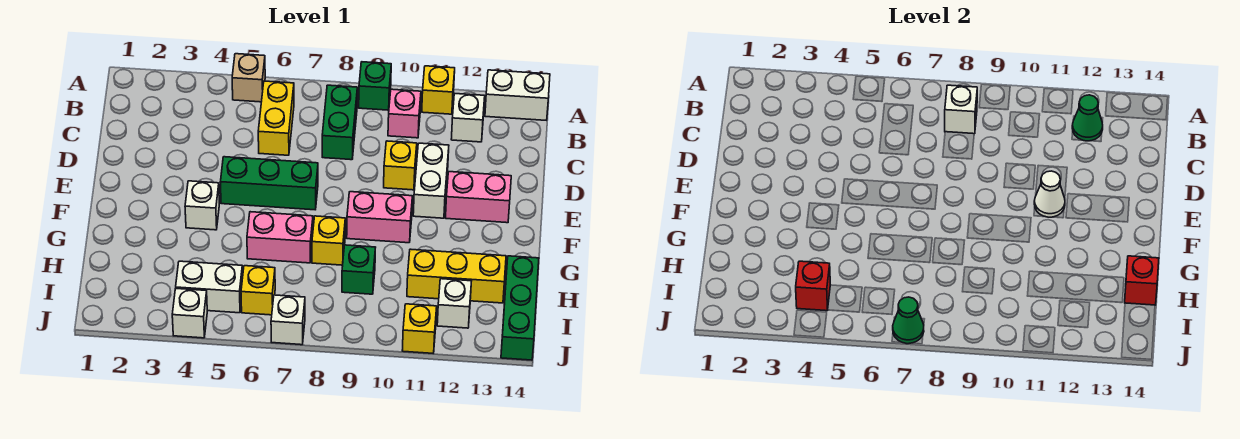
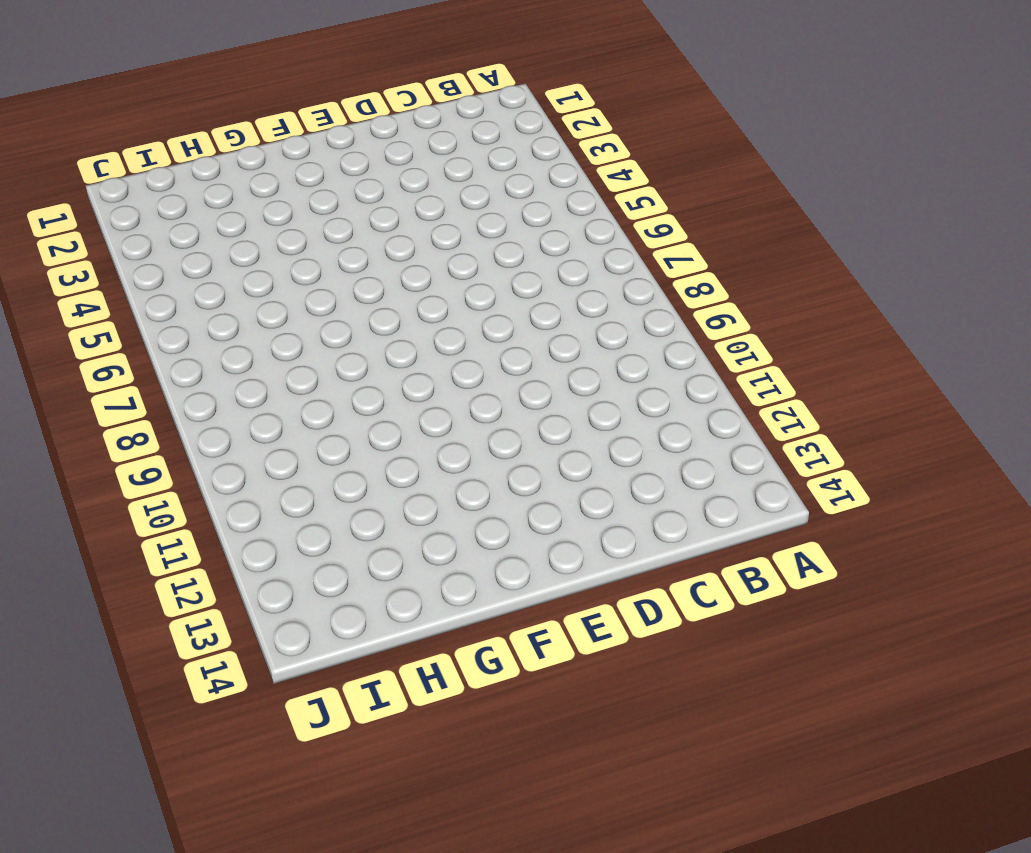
none -> tan 1x1 brick [232,54,265,102]
none -> green 1x1 brick [359,62,391,110]
none -> yellow 1x1 brick [422,66,455,114]
none -> white 1x2 brick [485,70,550,120]

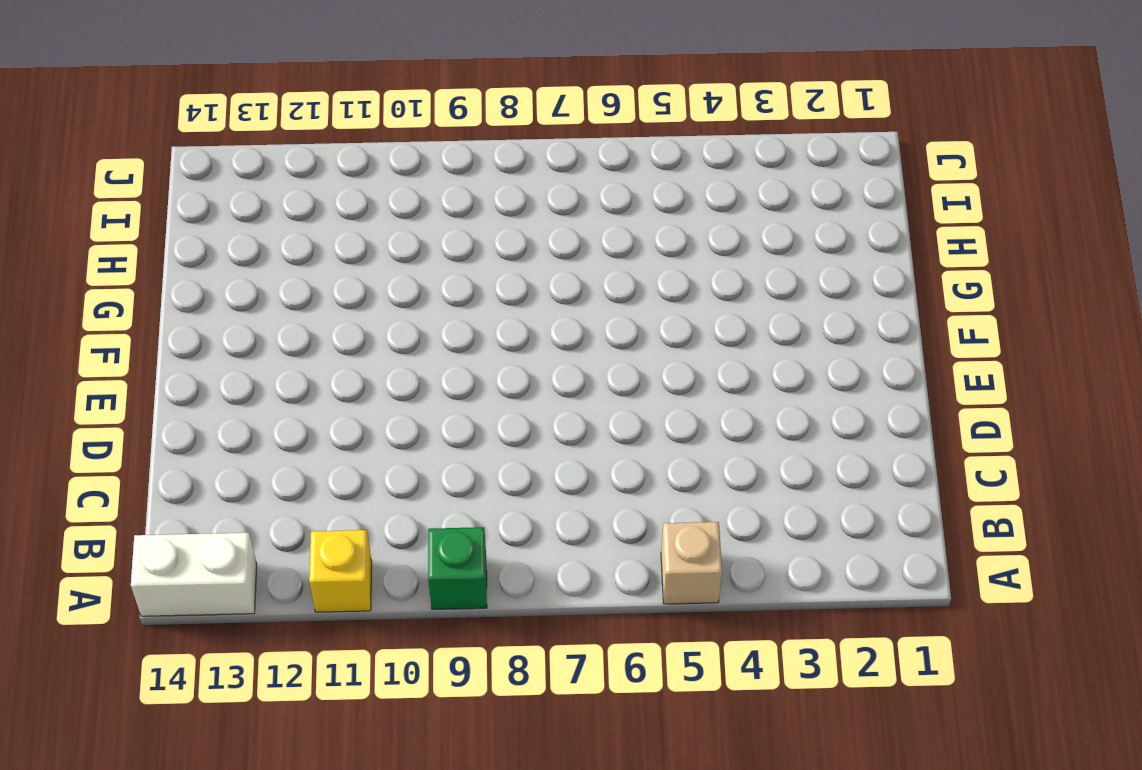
none -> yellow 1x2 brick [258,81,294,155]
none -> green 1x2 brick [322,85,357,160]
none -> pink 1x1 brick [388,89,421,138]
none -> white 1x1 brick [451,94,485,142]

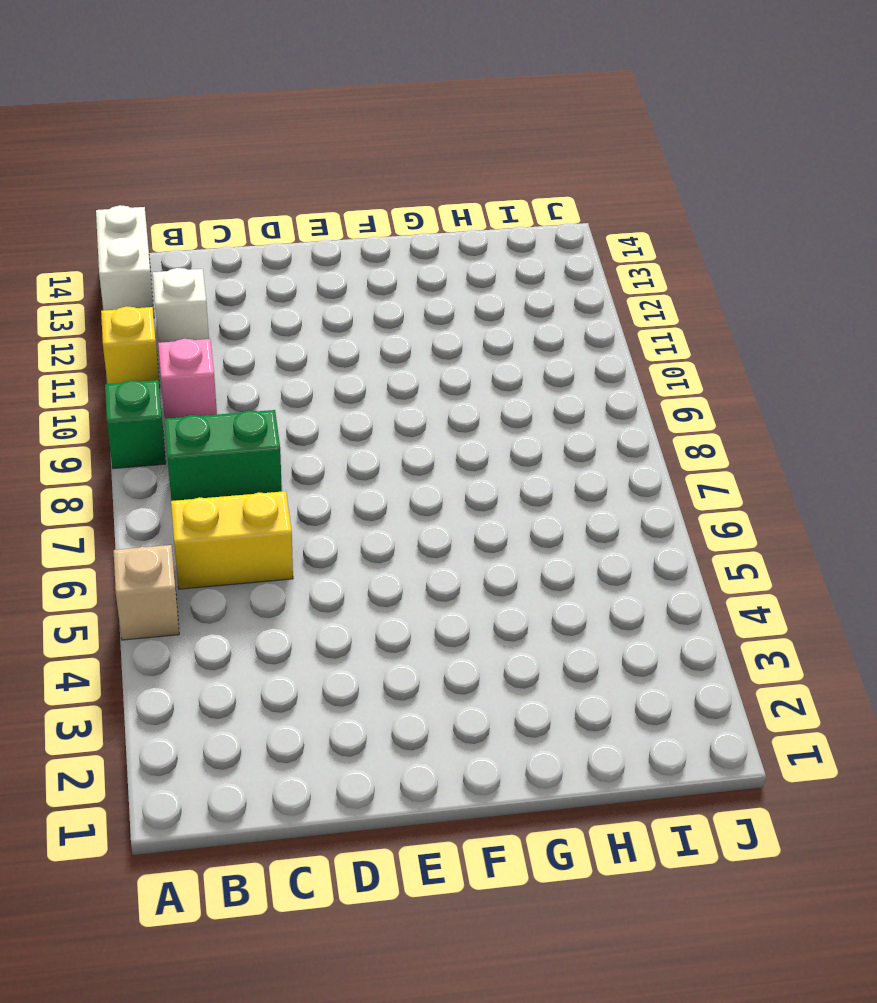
none -> yellow 1x1 brick [384,141,417,190]
none -> white 1x2 brick [413,143,449,218]
none -> green 1x3 brick [220,157,318,210]
none -> pink 1x2 brick [446,172,511,223]

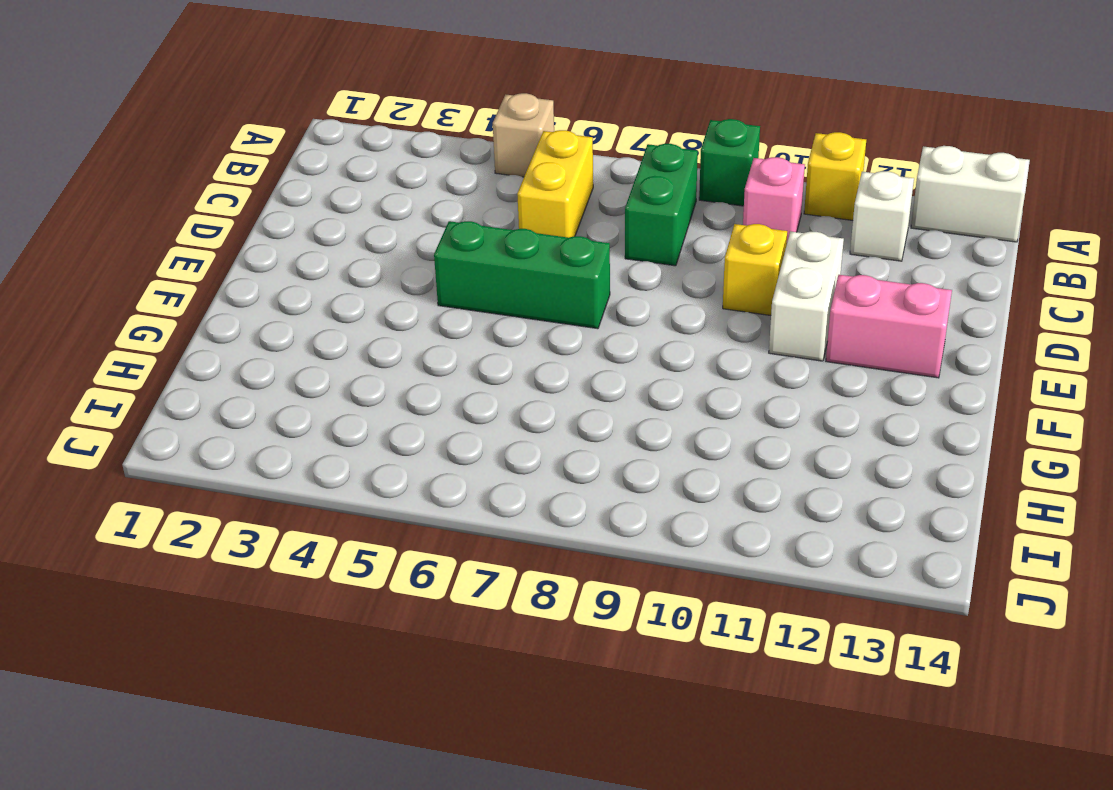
none -> white 1x1 brick [185,181,219,230]
none -> pink 1x2 brick [347,192,412,243]
none -> pink 1x2 brick [247,212,313,263]
none -> yellow 1x1 brick [312,216,345,265]

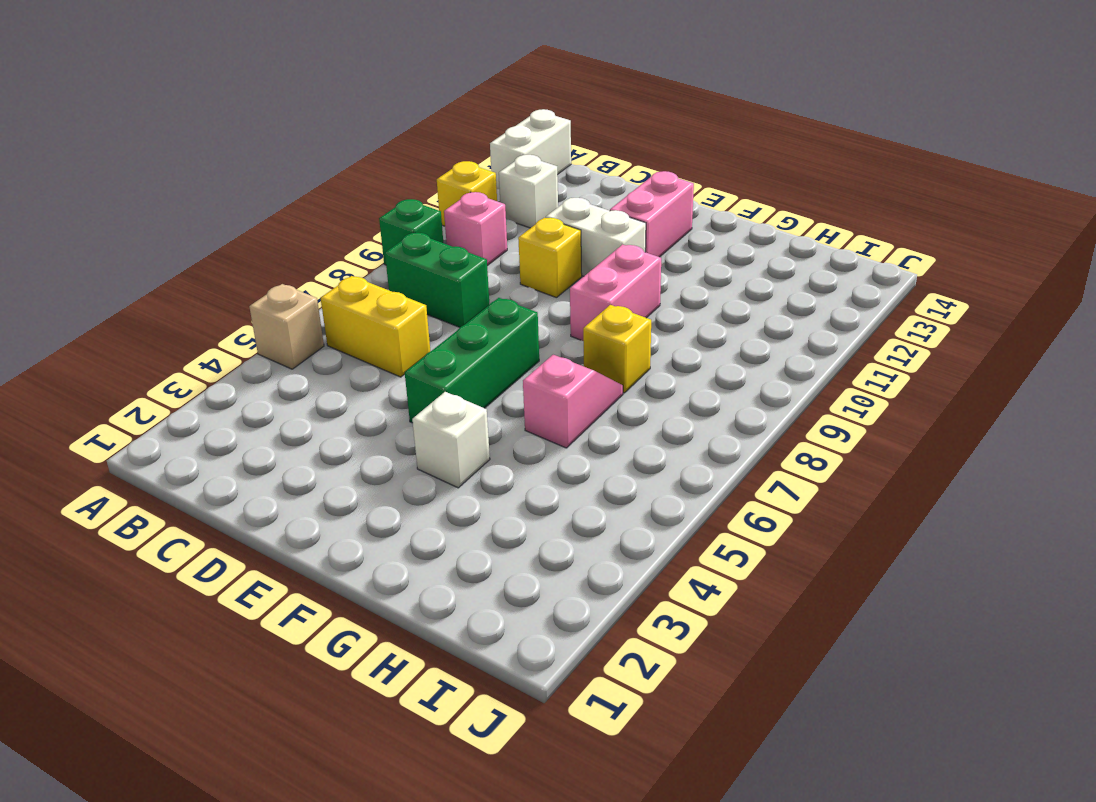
pink 1x2 slope [523,355,623,448] -> pink 1x2 brick [247,212,313,263]
none -> green 1x1 brick [342,245,376,294]
none -> yellow 1x3 brick [407,249,506,303]
none -> green 1x3 brick [501,256,539,360]
none -> white 1x2 brick [176,261,243,313]

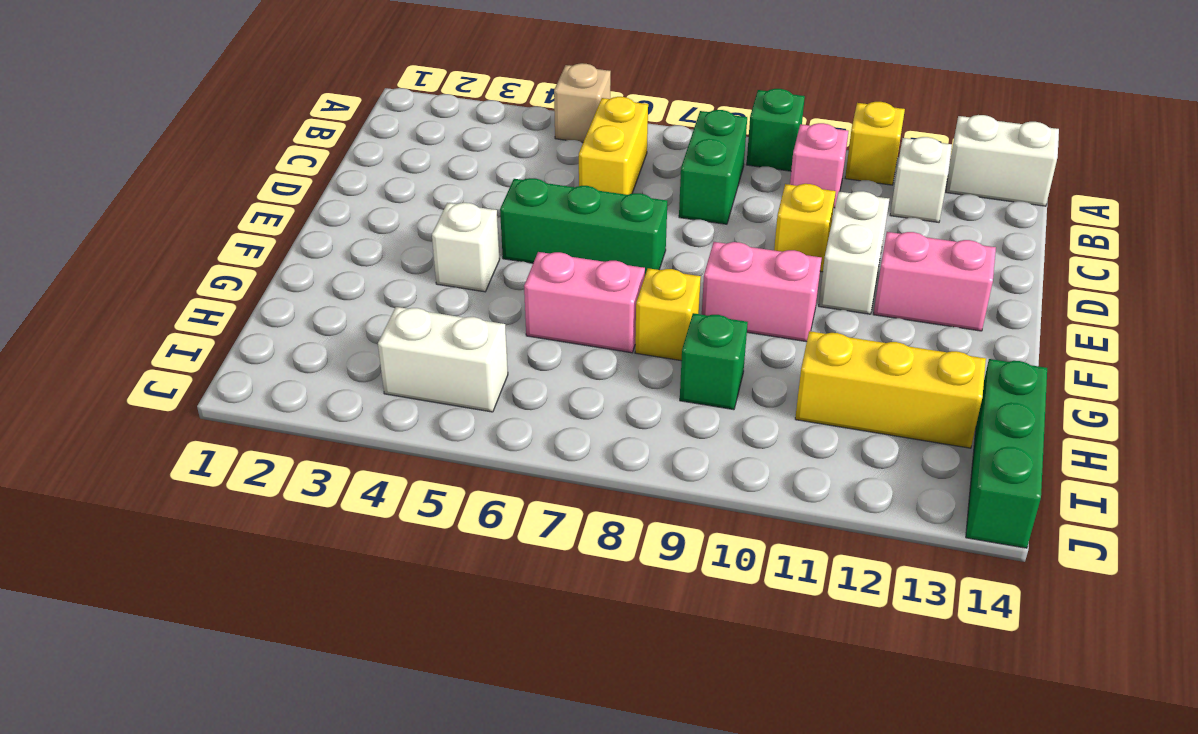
none -> yellow 1x1 brick [241,266,275,315]
none -> white 1x1 brick [437,279,471,328]
none -> white 1x1 brick [172,288,207,338]
none -> white 1x1 brick [271,295,305,345]

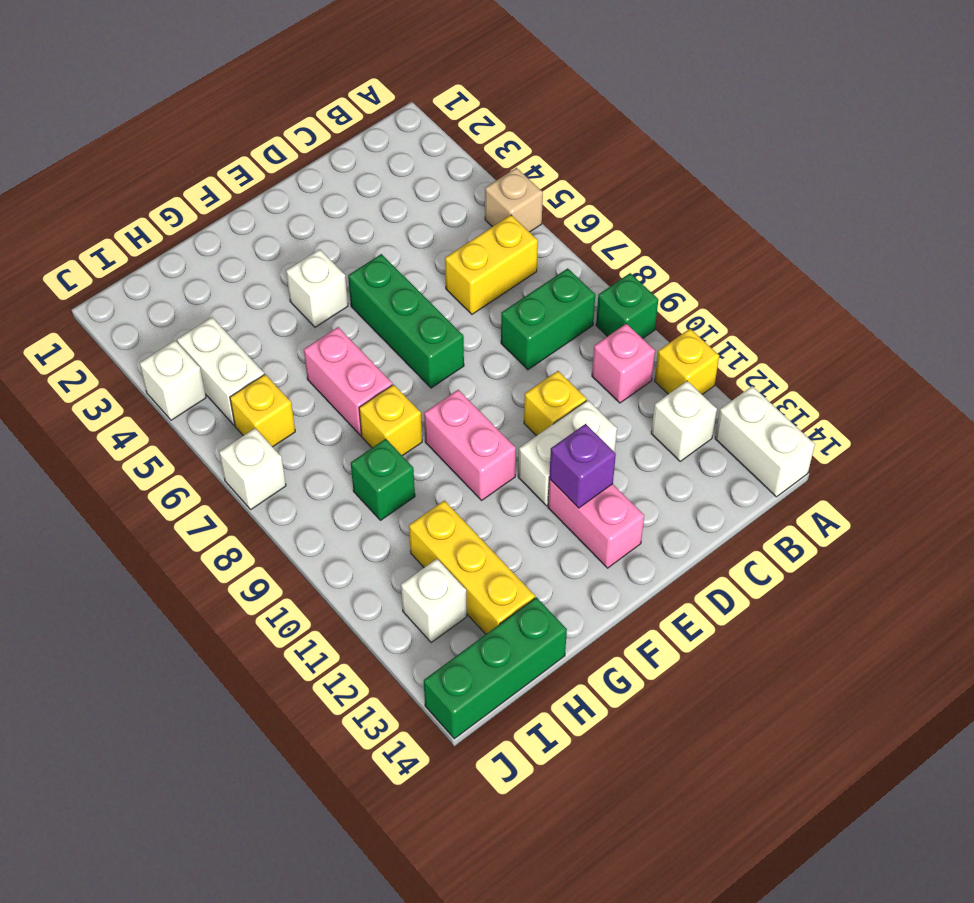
purple 1x1 brick [549,424,616,508] -> none
none -> yellow 1x1 brick [402,304,437,353]
none -> white 1x1 brick [945,85,977,134]
none -> green 1x1 cone [1072,95,1103,141]
none -> white 1x1 cone [1034,171,1065,217]

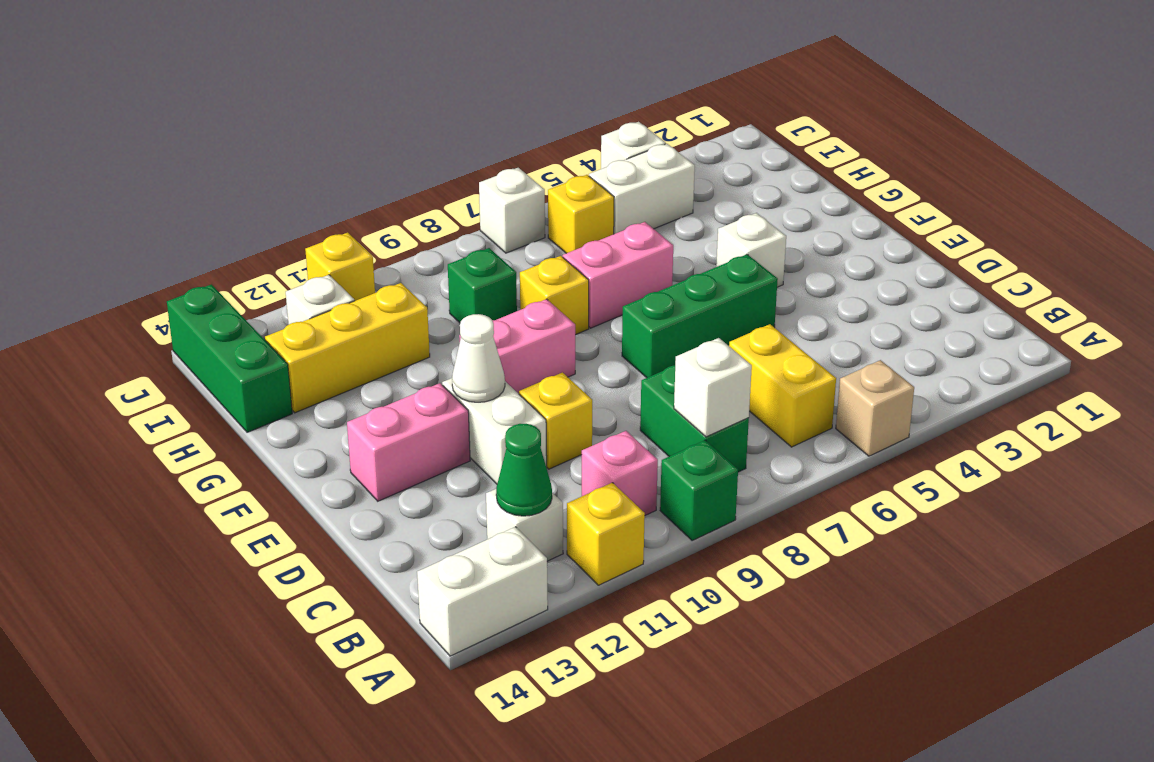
none -> red 1x1 brick [1125,256,1159,305]
none -> red 1x1 brick [796,261,830,311]
none -> green 1x1 cone [893,297,924,344]

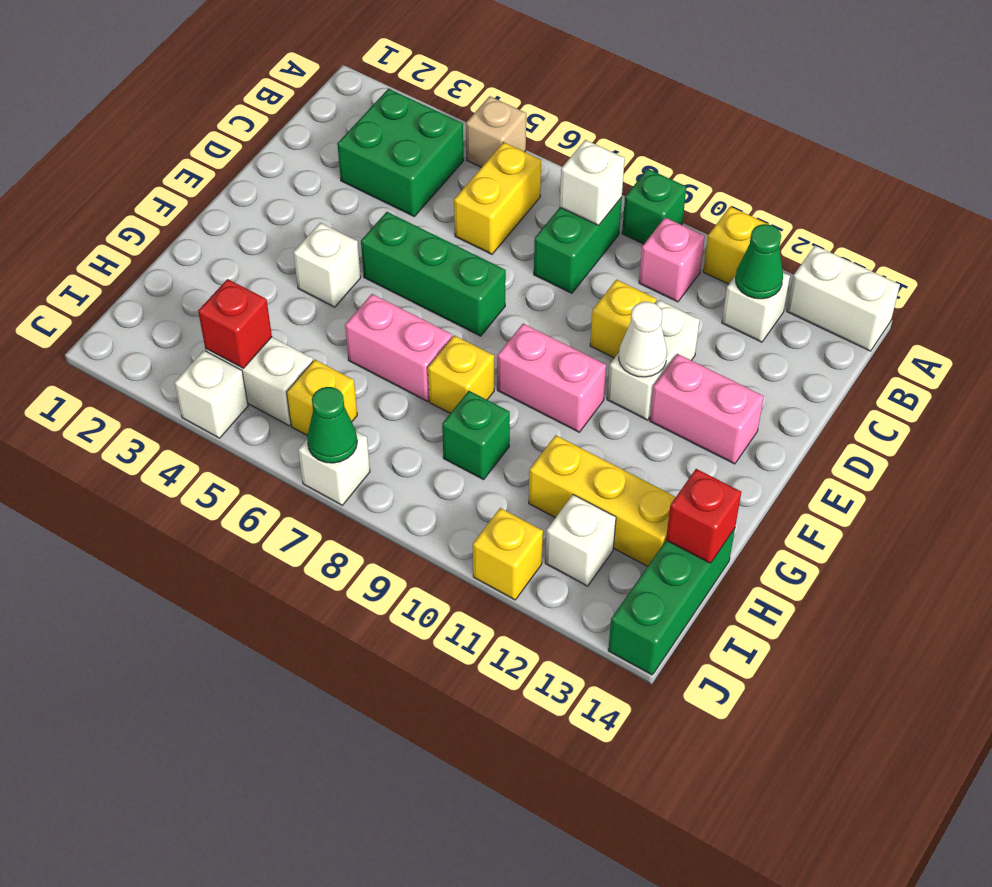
green 2x2 brick [337,89,464,216] -> none

